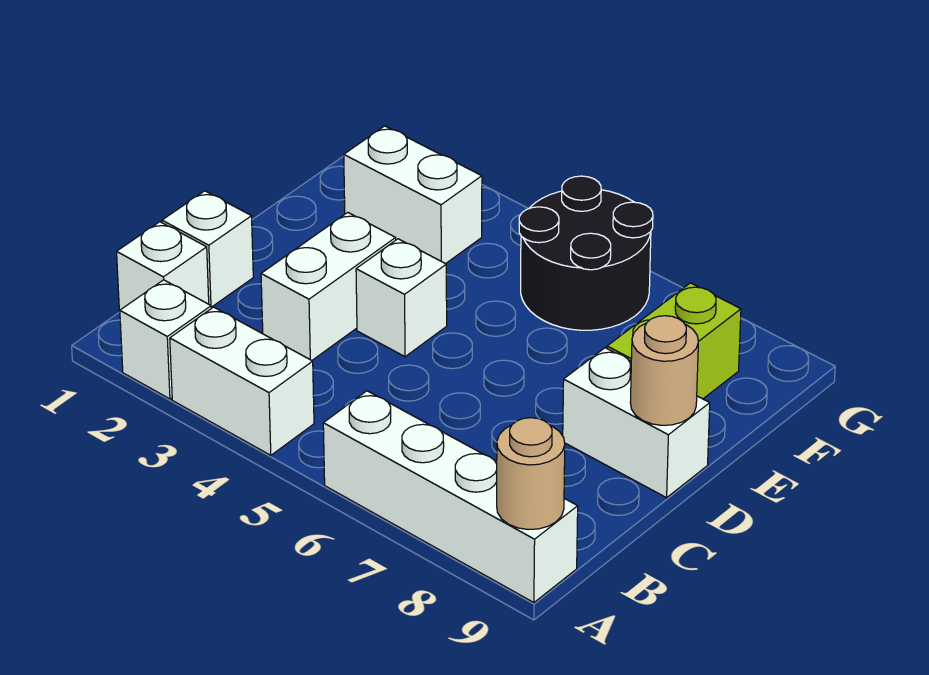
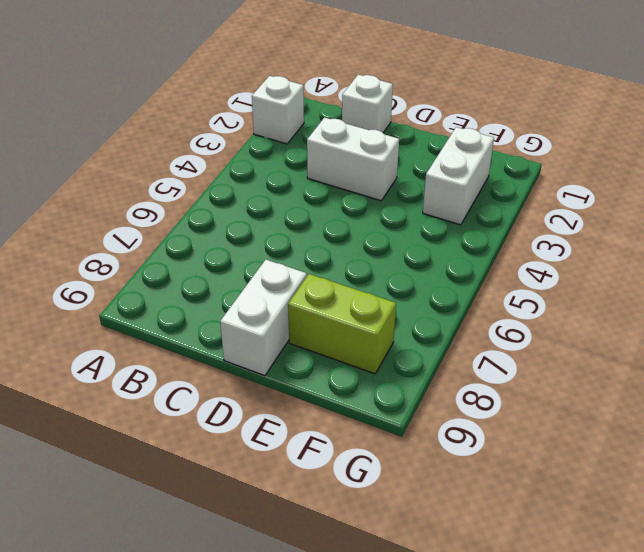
none -> white 1x2 brick [170,307,314,455]
none -> white 1x4 brick [323,391,578,603]
none -> white 1x1 brick [117,222,209,313]

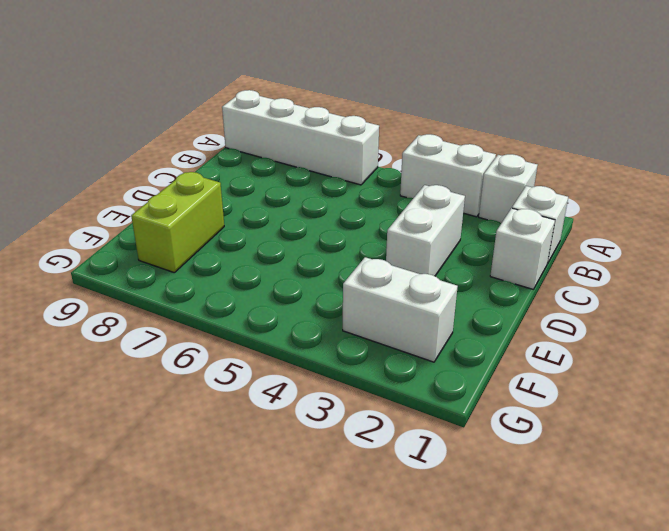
none -> white 1x1 brick [356,239,447,357]
none -> white 1x2 brick [563,348,710,498]
none -> black 2x2 round brick [519,176,653,330]

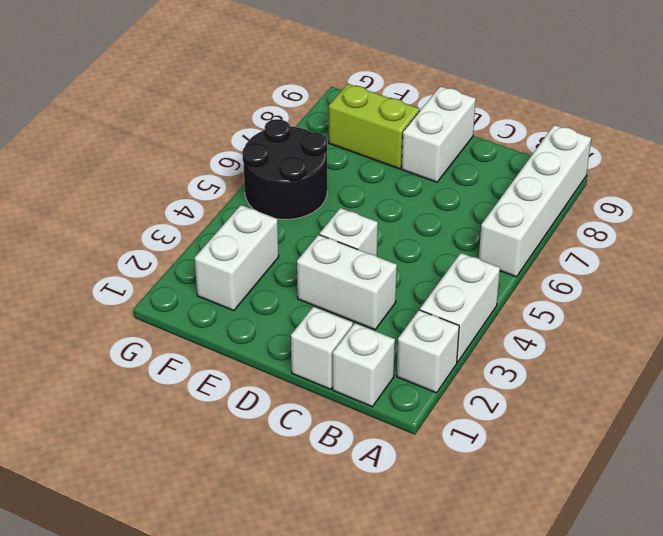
none -> tan 1x1 round brick [497,418,565,530]
none -> tan 1x1 round brick [630,316,698,425]

